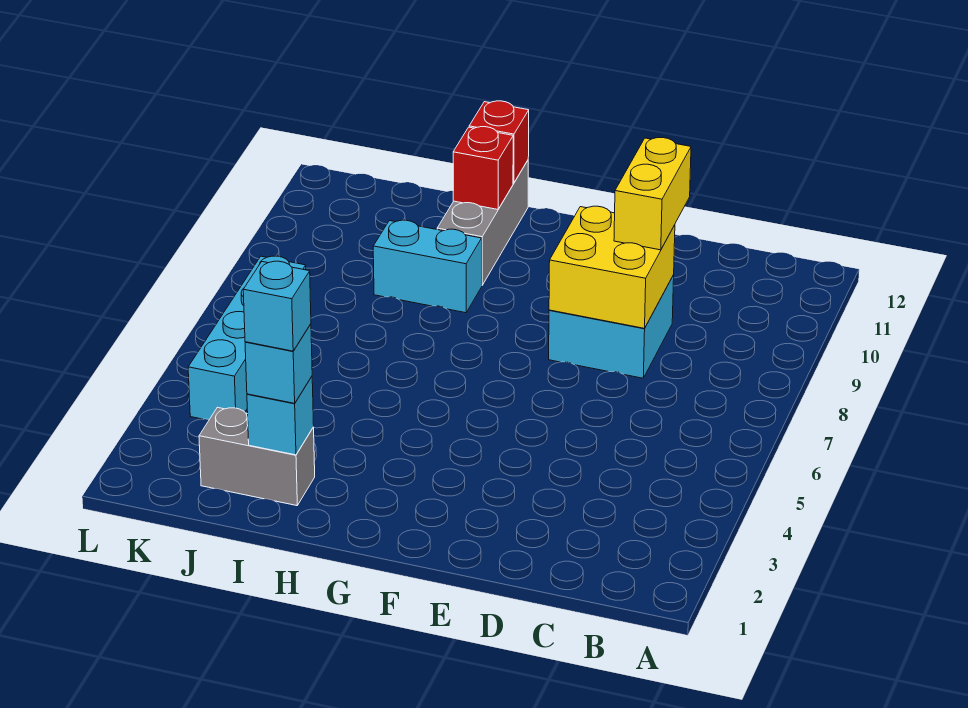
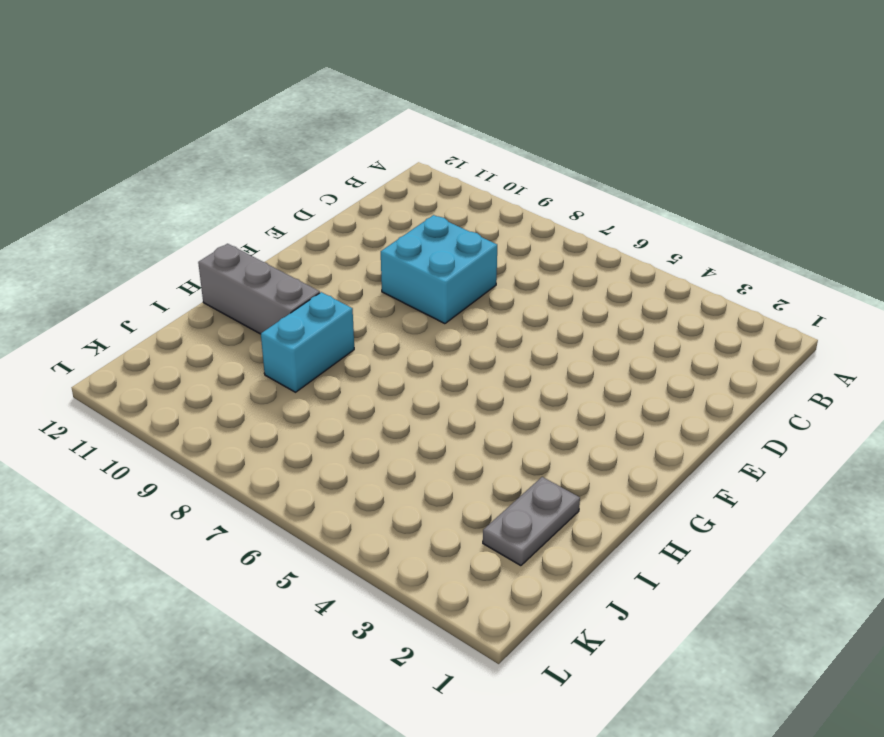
grey 1x2 plate [483,477,580,566] -> grey 1x2 brick [199,407,315,506]
none -> cyan 1x4 brick [188,256,306,420]
none -> yellow 2x2 brick [549,206,675,328]
none -> red 1x1 brick [453,127,513,209]

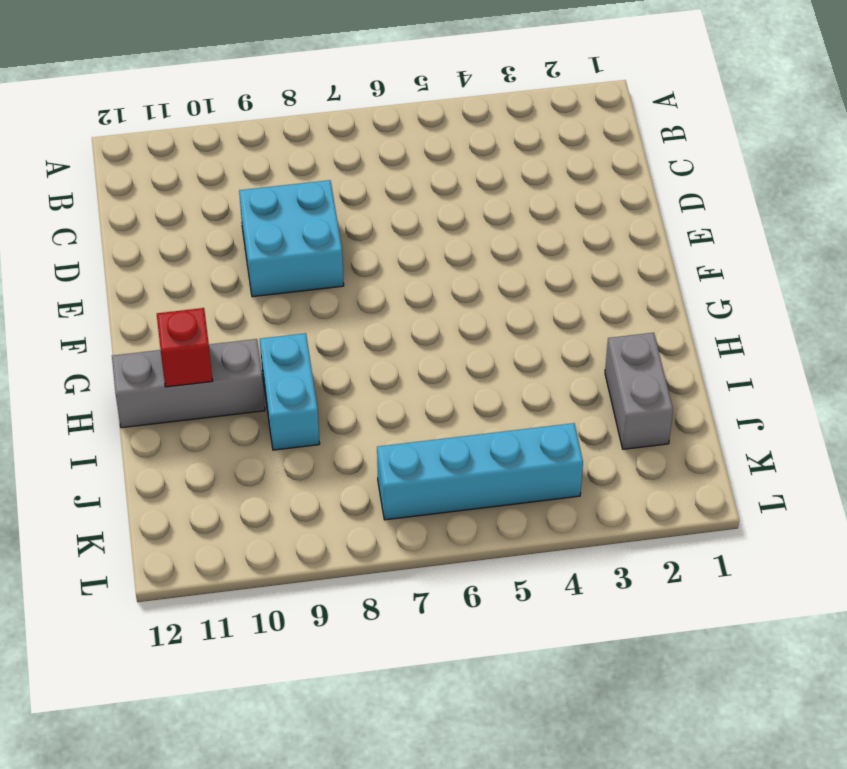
none -> yellow 2x2 brick [549,206,675,328]
none -> red 1x1 brick [469,101,529,183]
none -> cyan 1x1 brick [247,377,314,455]

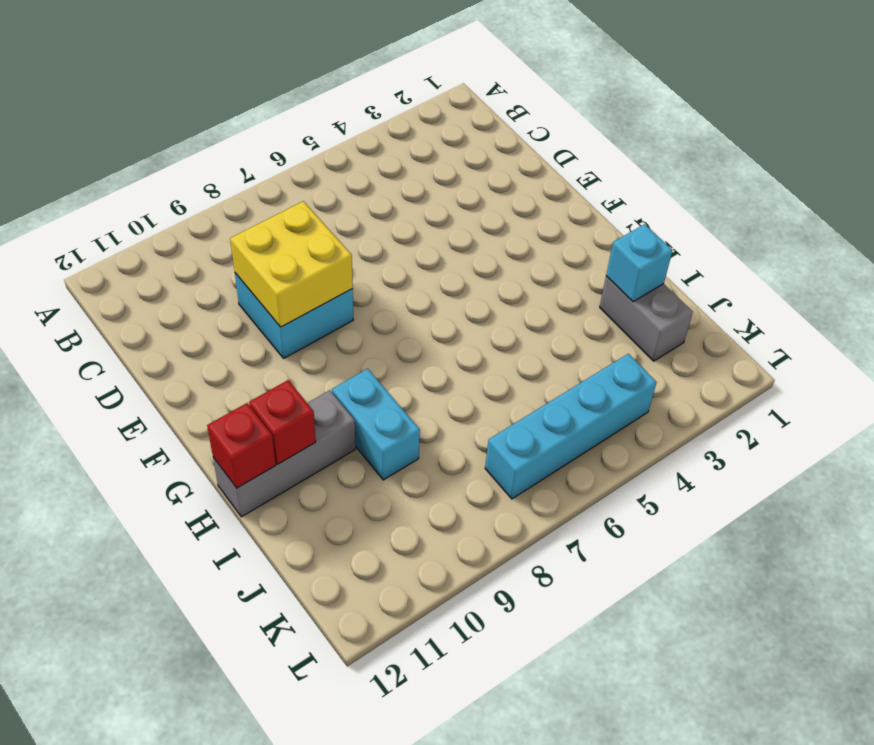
none -> yellow 1x2 brick [614,138,691,250]
none -> cyan 1x1 brick [245,324,312,403]
none -> cyan 1x1 brick [243,261,311,351]

